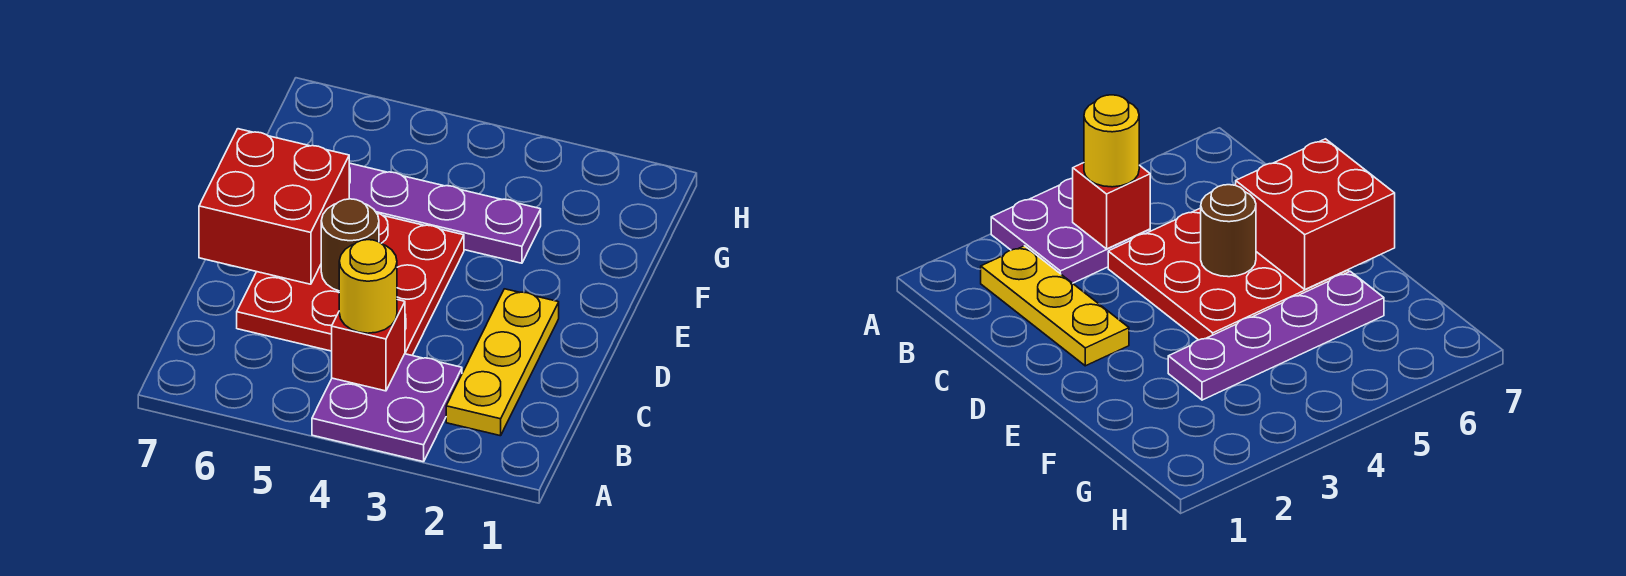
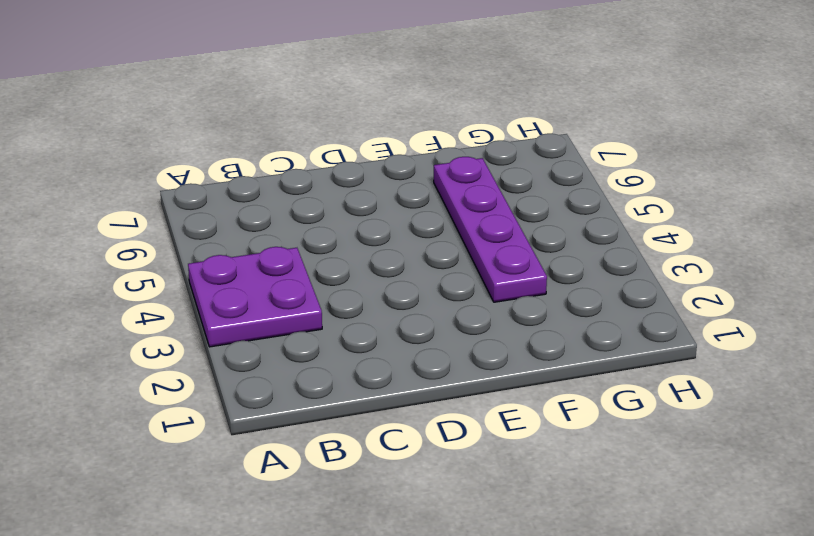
none -> yellow 1x3 plate [446,289,559,436]
none -> red 3x3 plate [237,213,464,355]

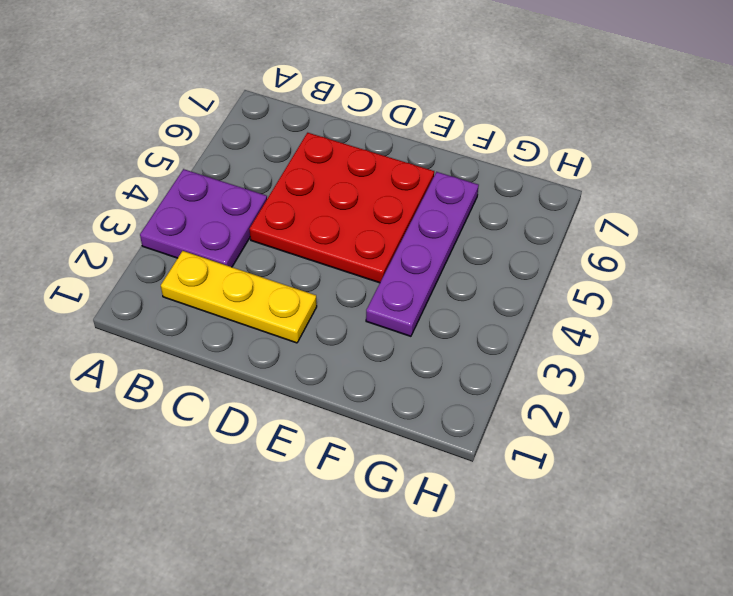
none -> red 1x1 brick [332,300,405,391]
none -> brown 1x1 round brick [321,199,379,291]

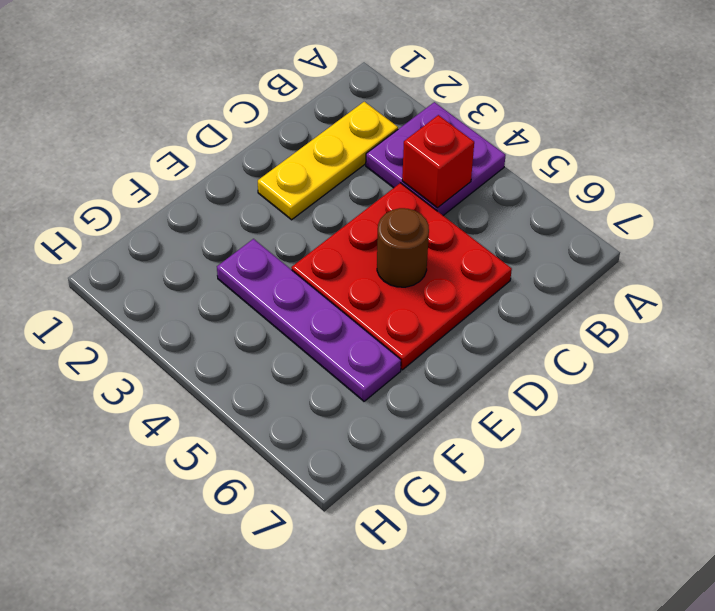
none -> red 2x2 brick [199,129,349,284]
none -> yellow 1x1 round brick [339,240,397,333]

